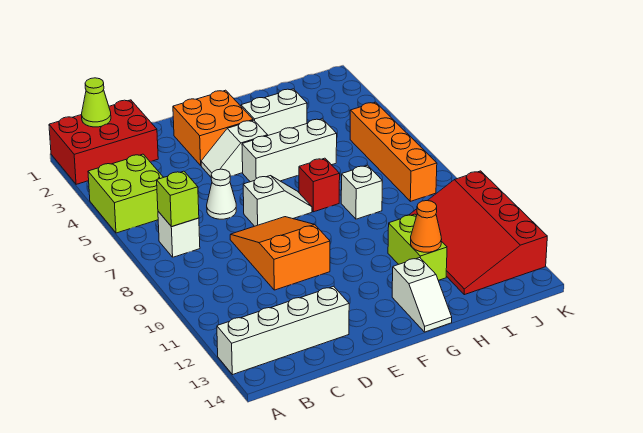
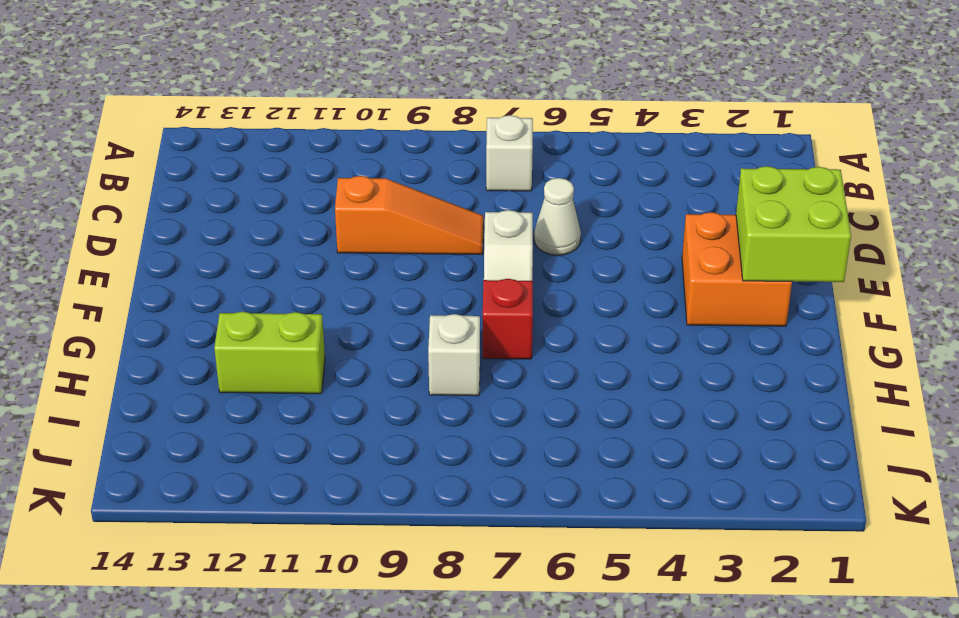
orange 1x3 slope [335,176,483,254] -> orange 2x3 slope [230,217,330,290]
lime 2x2 brick [736,166,851,282] -> lime 2x2 brick moved to [88,154,163,233]
none -> red 2x3 brick [49,100,158,184]
none -> white 1x4 brick [217,286,349,375]
none -> white 1x2 slope [201,120,268,177]

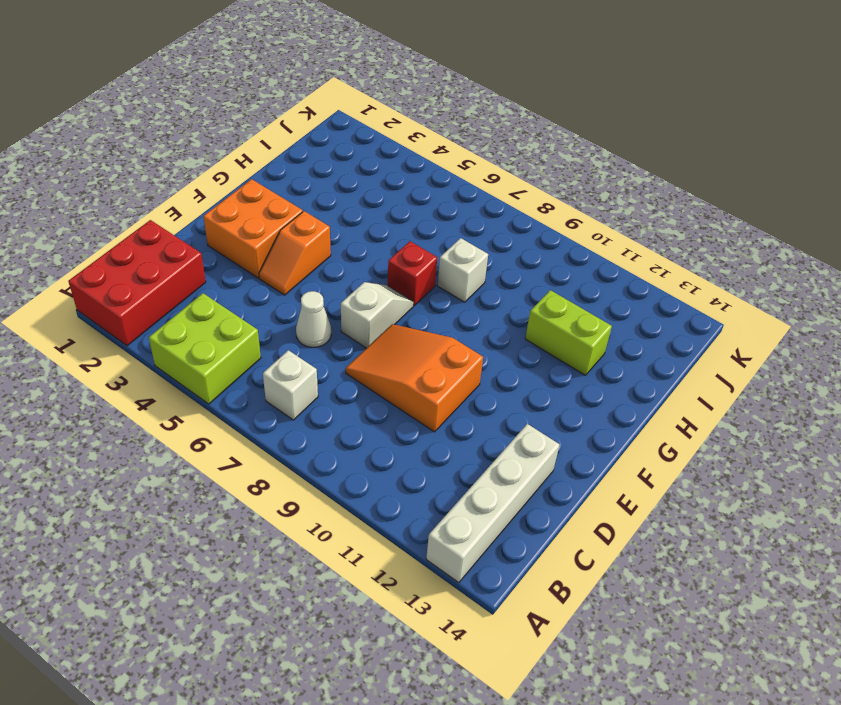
orange 1x2 slope [259,211,331,295] -> white 1x2 slope [201,120,268,177]
none -> white 1x3 brick [242,119,337,182]
none -> white 1x2 brick [241,89,307,135]
none -> white 1x2 slope [392,258,452,332]

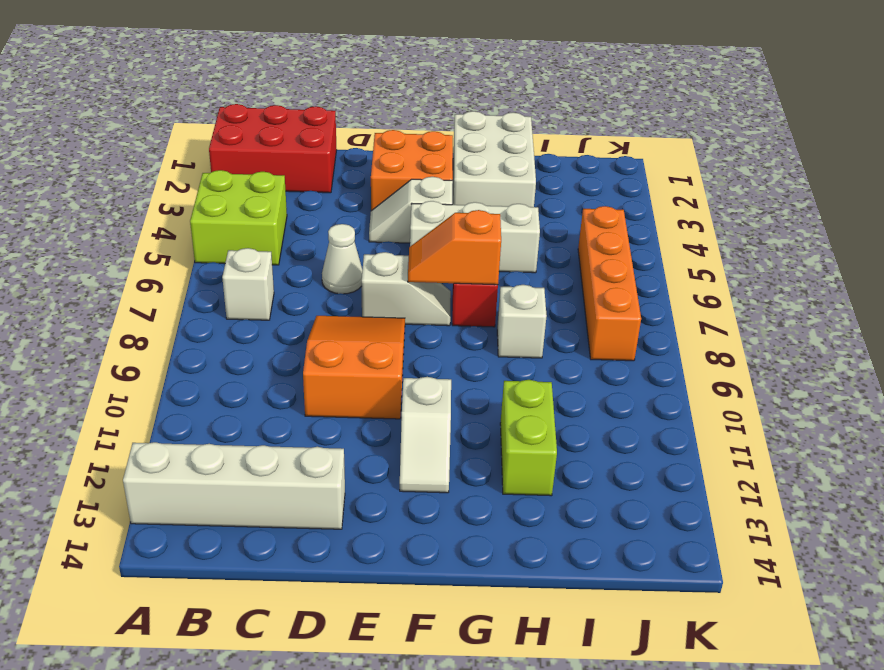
orange 1x2 slope [408,210,501,285] -> none
white 1x2 slope [400,377,451,493] -> white 1x2 slope moved to [392,258,452,332]
white 2x3 brick [453,111,536,207] -> white 1x2 brick [241,89,307,135]
none -> red 3x4 slope [409,171,547,295]
none -> lime 1x1 cone [82,78,111,127]
none -> lime 1x1 brick [157,171,199,227]

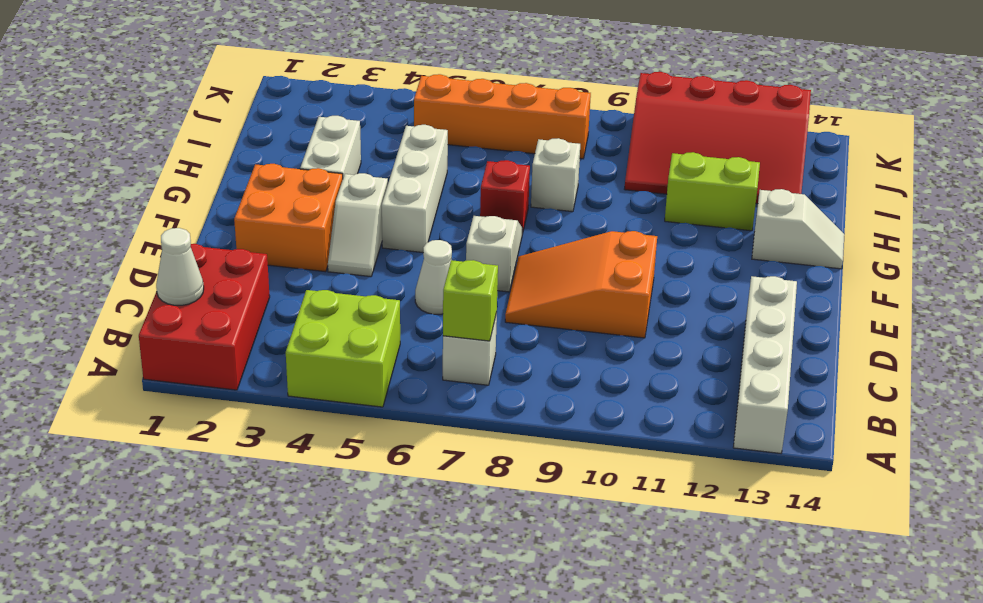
white 1x1 cone [156,228,204,305] -> lime 1x1 cone [82,78,111,127]
none -> orange 1x1 cone [411,201,442,252]

